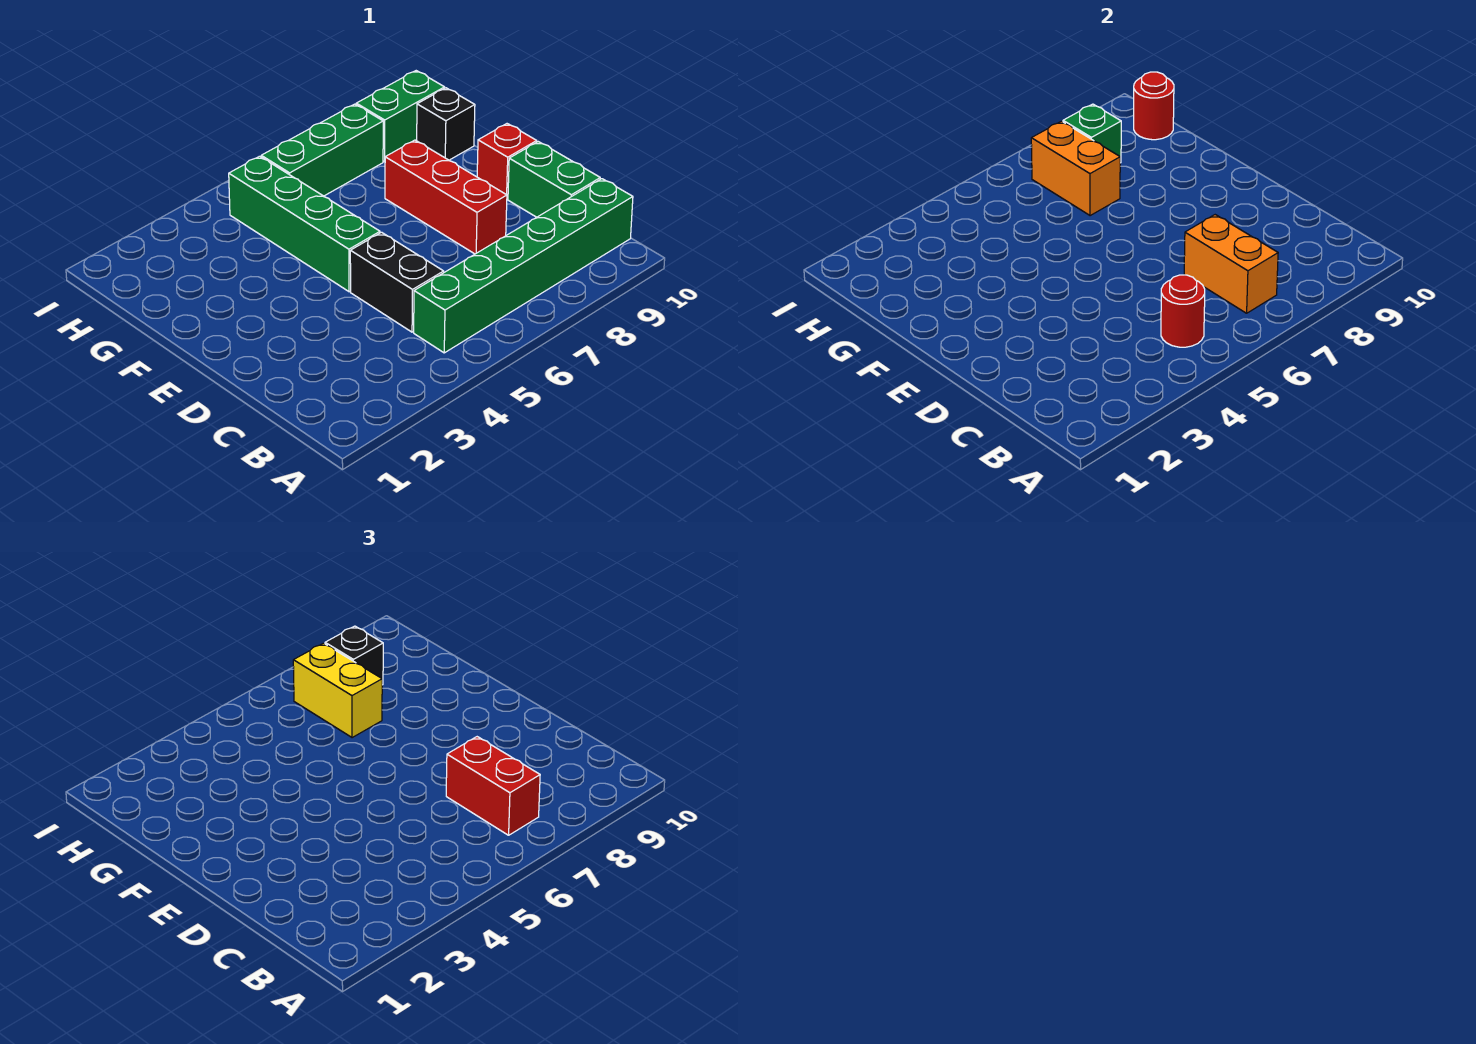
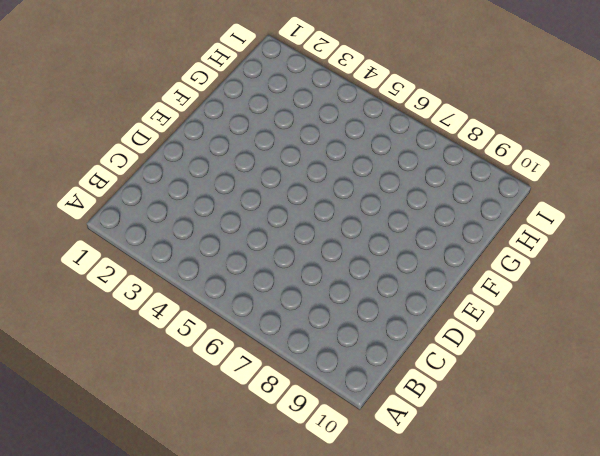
none -> green 1x6 brick [414,179,633,353]
none -> black 1x2 brick [350,232,444,332]
none -> green 1x2 brick [508,142,600,217]

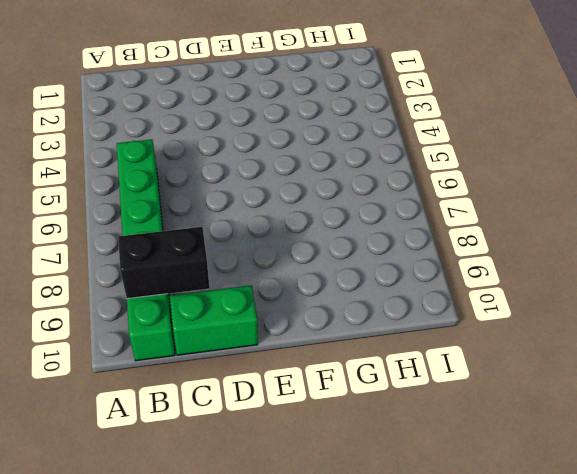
black 1x2 brick [118,227,210,299] -> black 1x2 brick moved to [350,232,444,332]
none -> red 1x3 brick [385,140,507,254]
none -> green 1x4 brick [229,156,380,292]
none -> red 1x1 brick [477,124,537,199]

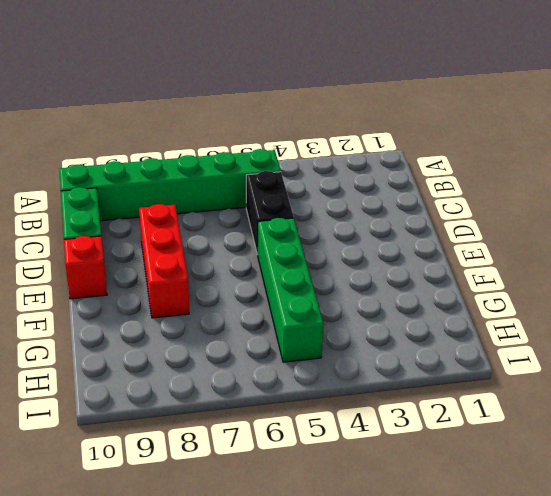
none -> black 1x1 brick [417,88,475,160]
none -> green 1x3 brick [261,104,383,196]
none -> green 1x2 brick [356,71,445,162]

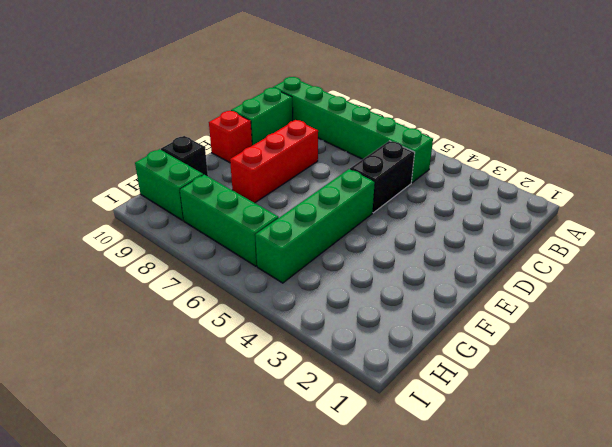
none -> red 1x1 round brick [1161,275,1205,347]
none -> orange 1x2 brick [1184,215,1278,313]
none -> orange 1x2 brick [1031,121,1120,216]

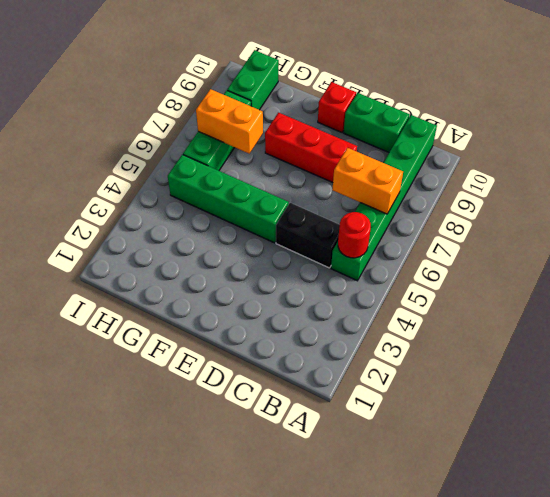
none -> black 1x1 brick [417,88,475,160]
none -> green 1x1 brick [1063,104,1121,163]
none -> red 1x1 round brick [1134,72,1174,140]

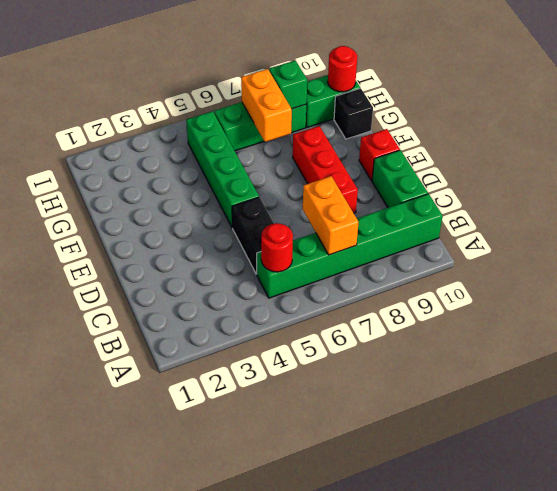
none -> red 1x2 brick [446,737,540,835]
none -> yellow 1x2 brick [293,643,382,738]
none -> black 1x1 brick [325,626,383,685]

